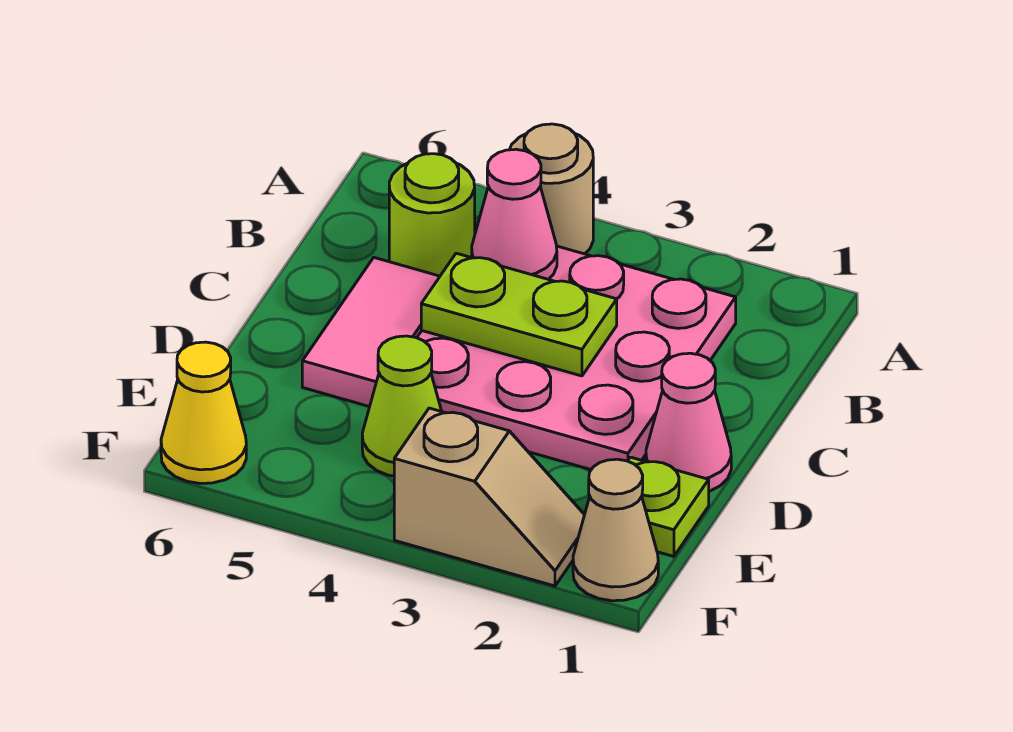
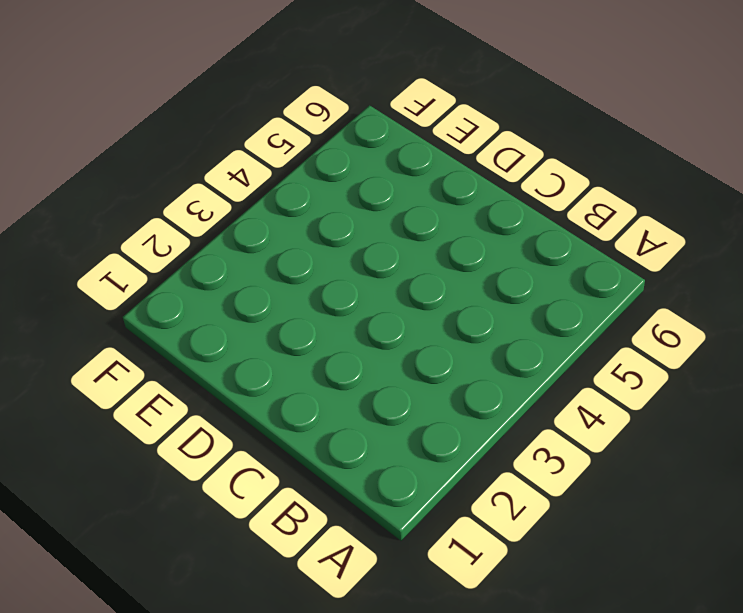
none -> tan 1x1 round brick [510,124,593,254]
none -> pink 3x3 plate [417,246,736,470]
none -> lime 1x1 round brick [389,154,475,276]

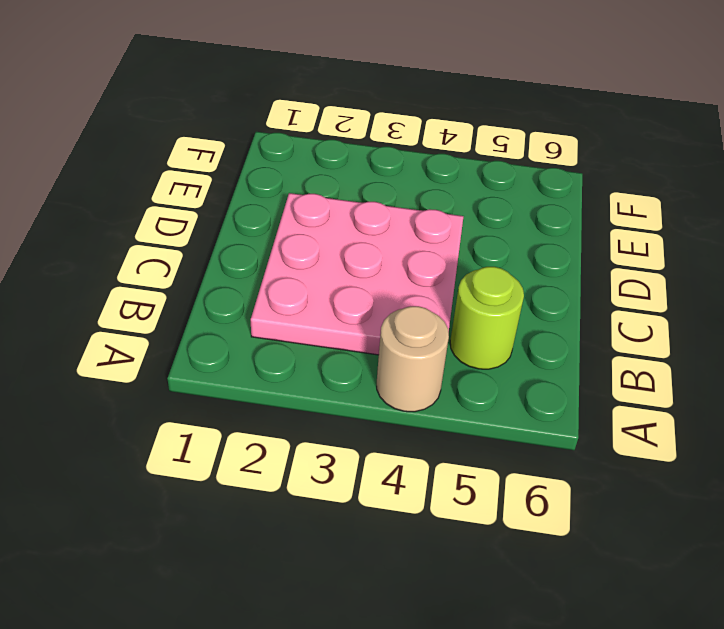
none -> pink 1x2 tile [302,258,440,407]
none -> pink 1x1 cone [646,353,731,491]
none -> lime 1x1 plate [628,457,709,557]

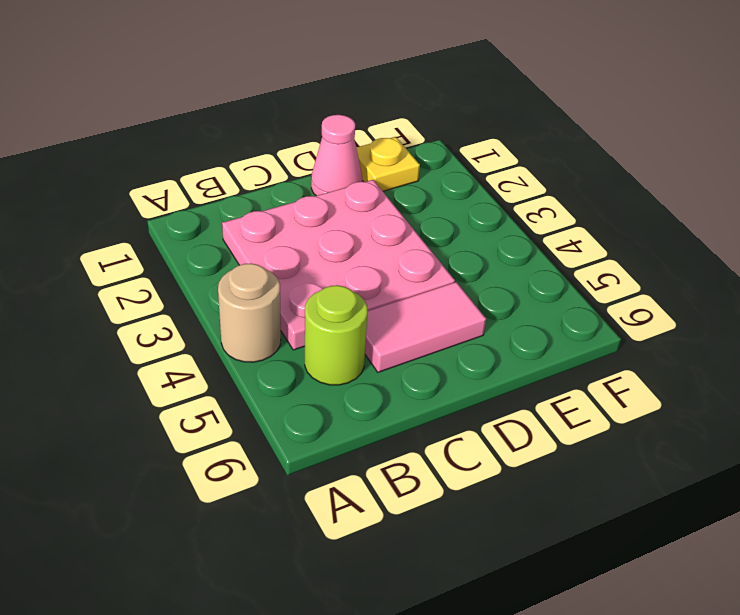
yellow 1x1 plate [356,137,420,191] -> lime 1x1 plate [628,457,709,557]
none -> lime 1x1 cone [362,336,442,476]
none -> tan 1x1 cone [573,459,658,601]
none -> tan 1x2 slope [394,408,584,586]

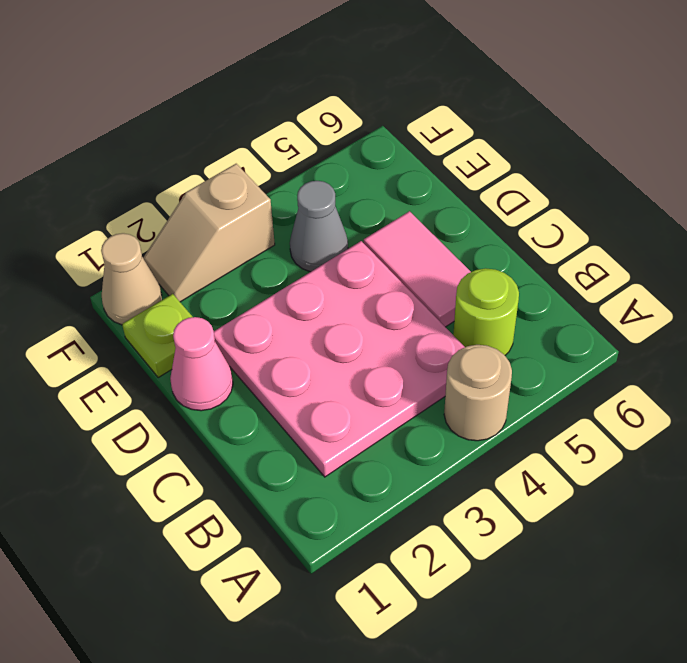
grey 1x1 cone [290,181,348,272] -> lime 1x1 cone [362,336,442,476]
none -> yellow 1x1 cone [161,342,246,483]
none -> pink 1x1 cone [472,149,557,279]
none -> lime 1x2 plate [421,253,617,376]

